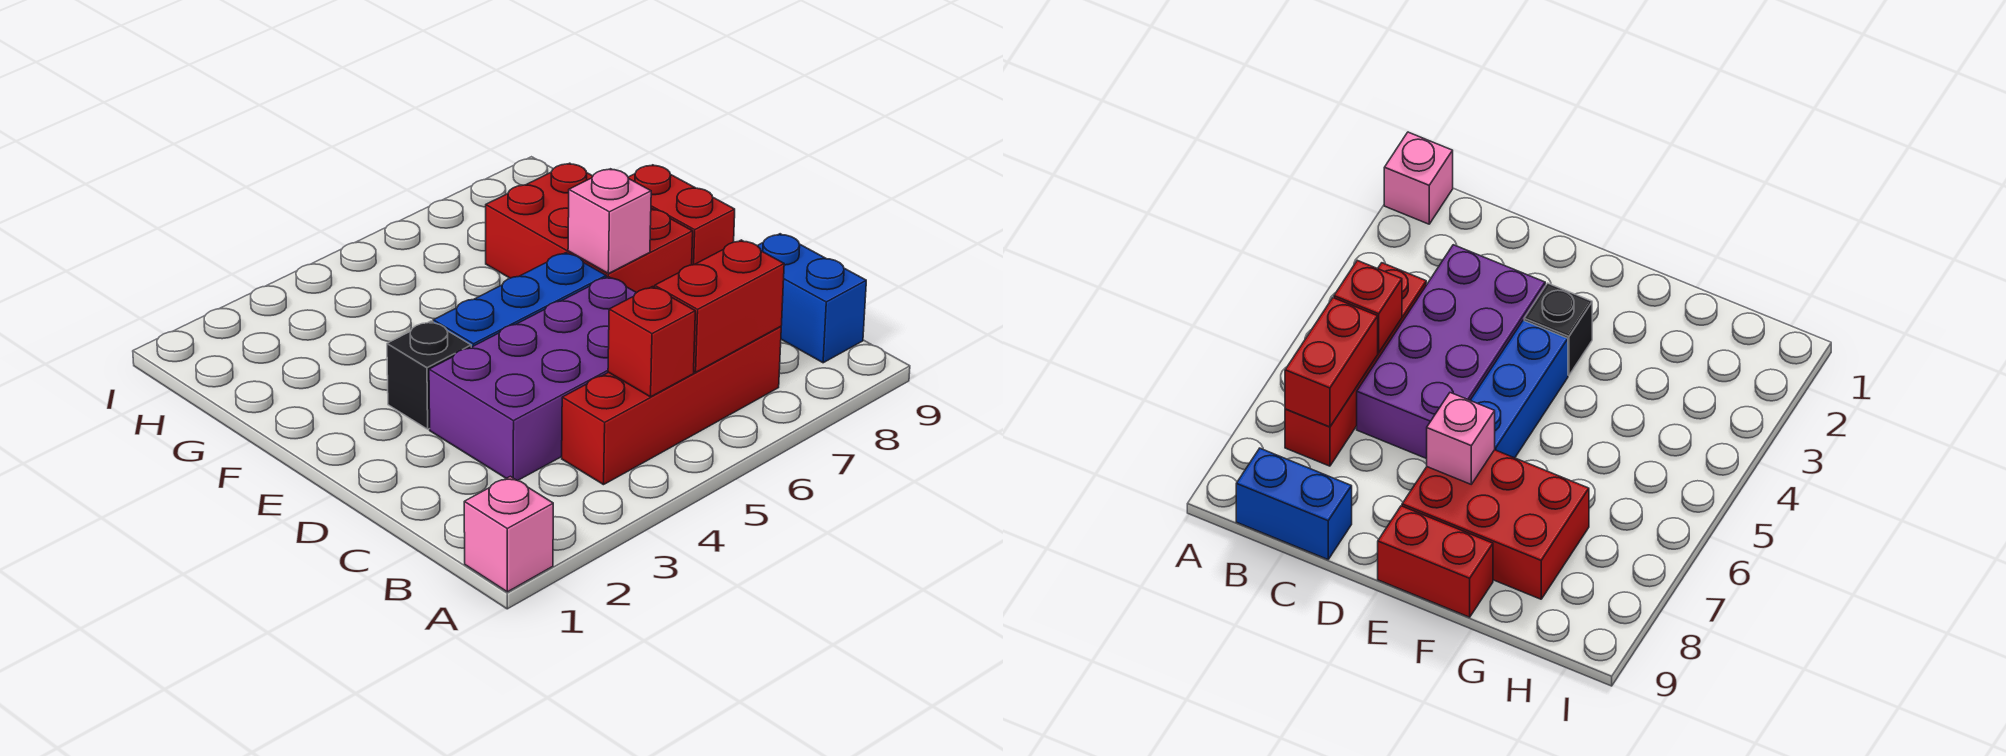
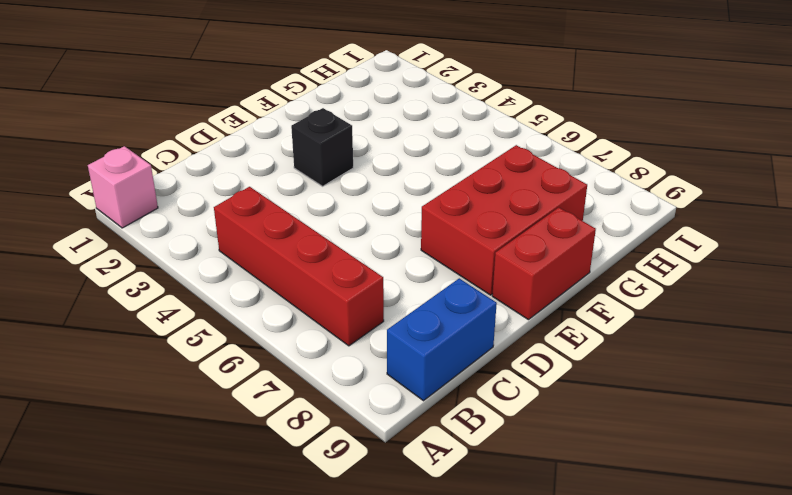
none -> purple 2x4 brick [429,277,636,481]
none -> blue 1x3 brick [433,253,606,347]

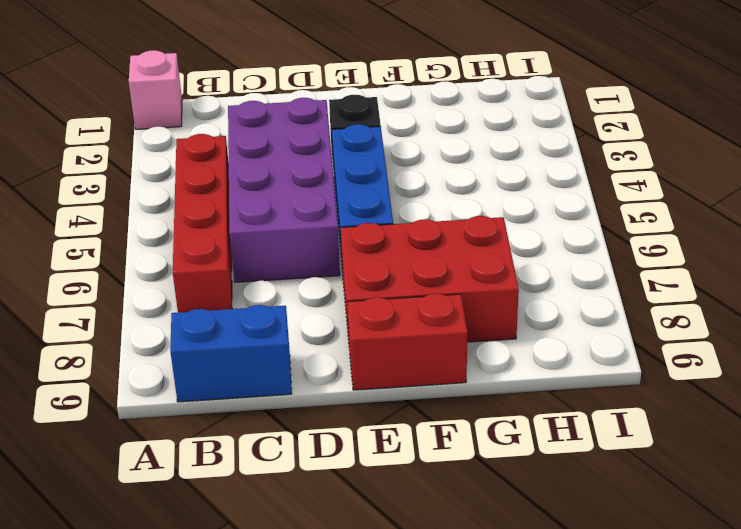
none -> red 1x1 brick [608,287,695,397]
none -> red 1x2 brick [655,240,784,372]

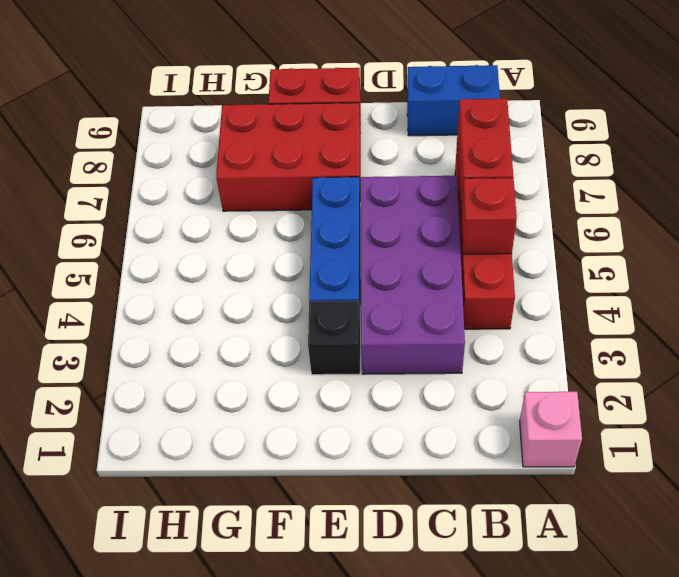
none -> pink 1x1 brick [568,169,651,273]

